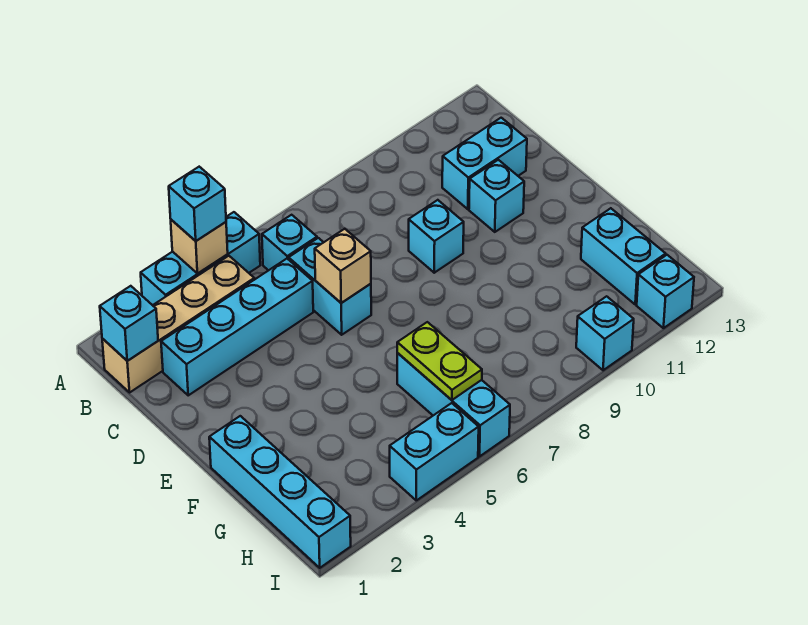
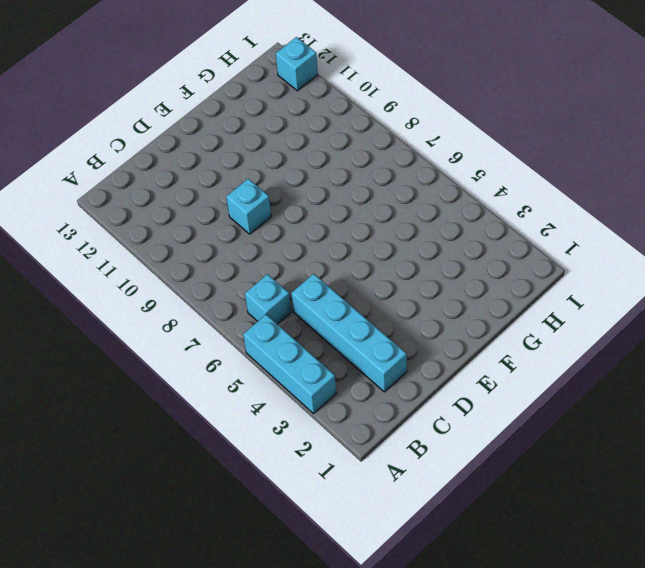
none -> tan 1x4 brick [102,256,254,392]
none -> cyan 1x2 brick [289,238,371,335]
none -> cyan 1x2 brick [442,118,527,209]

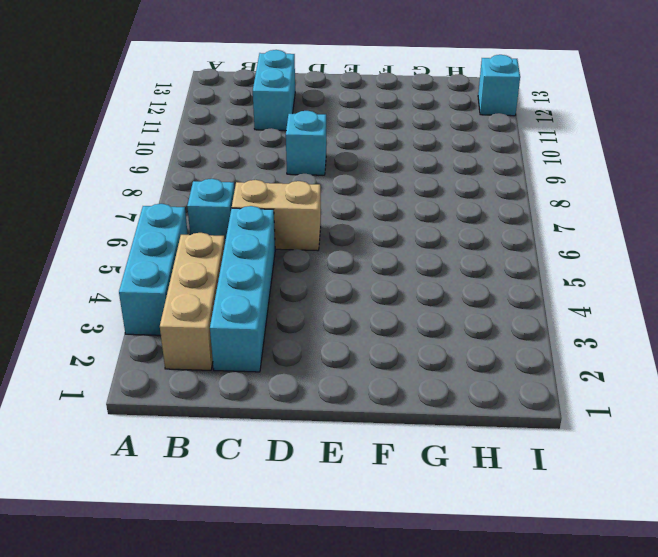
tan 1x3 brick [160,233,225,370] -> tan 1x4 brick [102,256,254,392]
tan 1x2 brick [232,180,321,251] -> cyan 1x2 brick [289,238,371,335]
none -> cyan 1x1 brick [469,160,524,232]
none -> cyan 1x4 brick [209,416,351,568]
none -> cyan 1x3 brick [397,353,510,456]

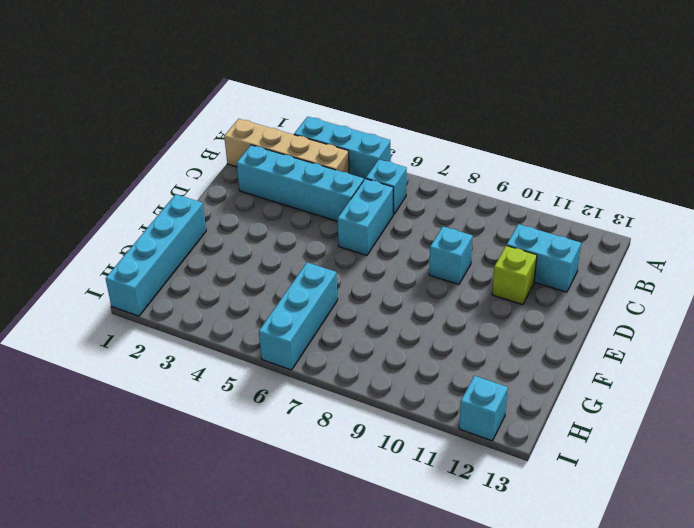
lime 1x1 brick [492,245,537,305] -> cyan 1x1 brick [469,160,524,232]
none -> cyan 1x2 brick [581,208,666,304]
none -> cyan 1x2 brick [390,403,479,500]
none -> cyan 1x1 brick [576,296,634,370]

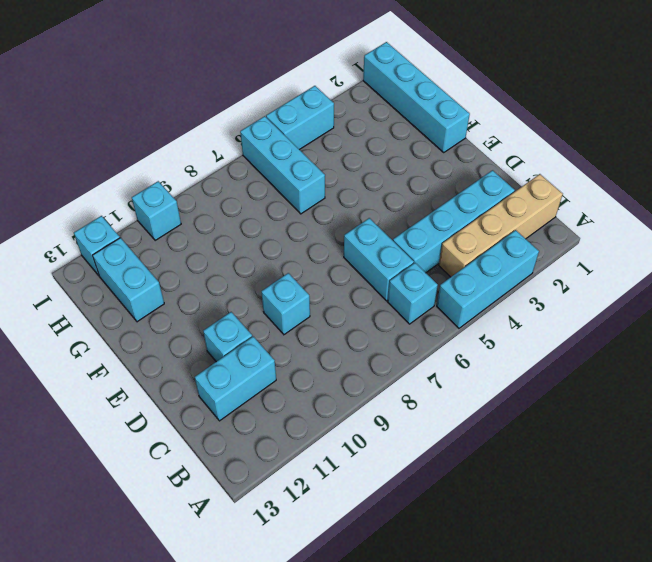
none -> tan 1x1 brick [171,220,228,274]
none -> cyan 1x1 brick [100,286,158,361]
none -> tan 1x1 brick [315,229,371,303]

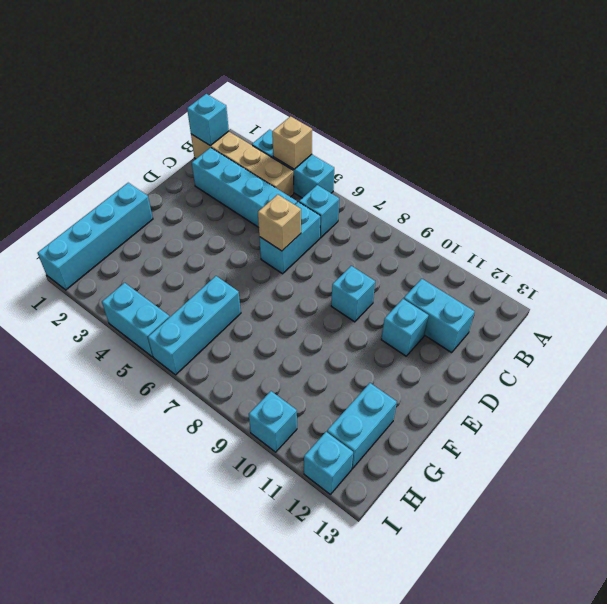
none -> lime 1x2 plate [397,322,482,400]
none -> cyan 1x1 brick [169,167,226,241]

